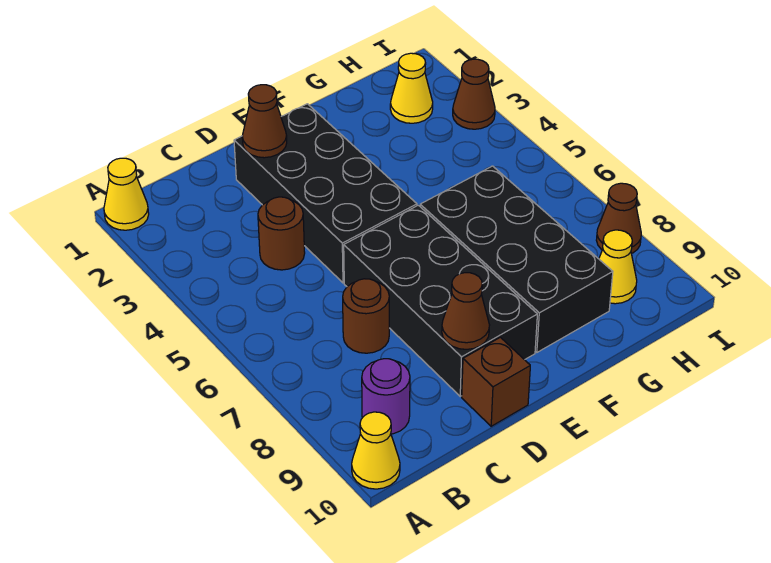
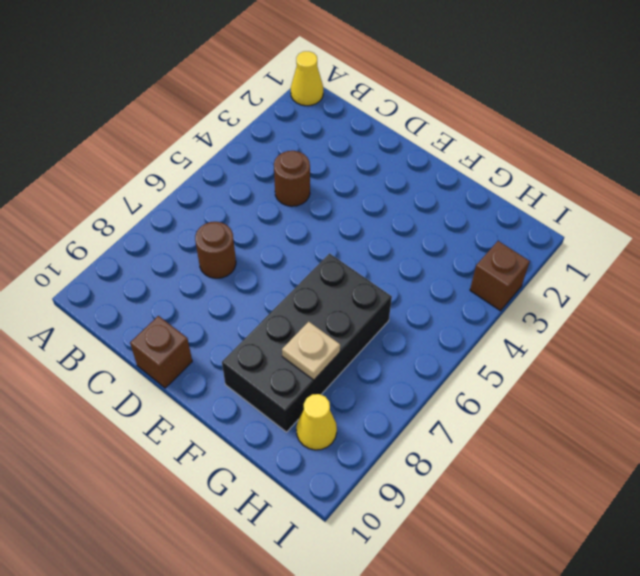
tan 1x1 plate [282,321,340,380] -> none
brown 1x1 brick [470,241,530,311] -> brown 1x1 cone [453,59,495,129]
none -> yellow 1x1 cone [352,412,400,489]
none -> purple 1x1 round brick [362,359,410,434]
none -> black 2x4 brick [234,104,417,283]

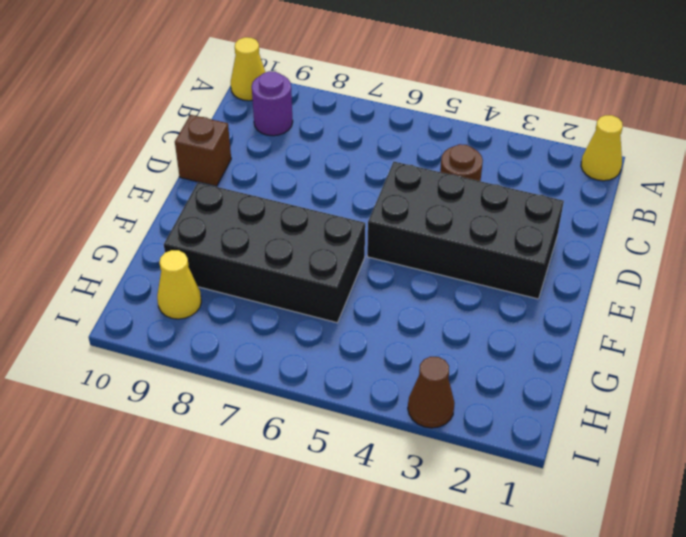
none -> brown 1x1 round brick [343,279,389,353]
none -> black 2x4 brick [344,205,537,396]
none -> yellow 1x1 cone [390,53,433,123]

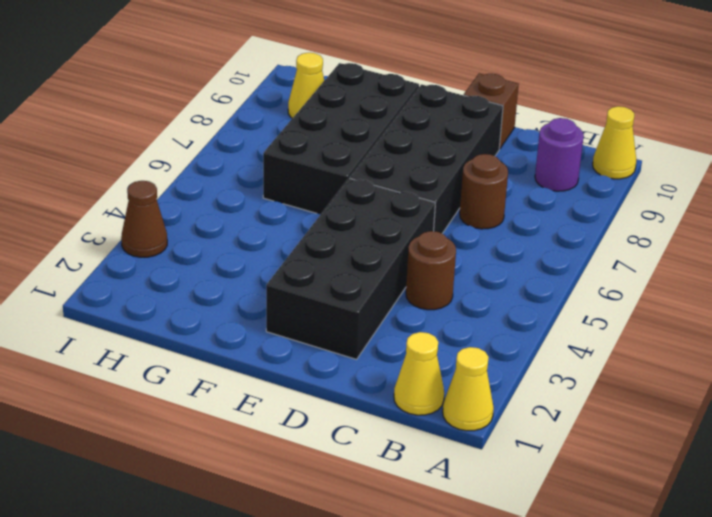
yellow 1x1 cone [394,332,444,415] -> yellow 1x1 cone moved to [390,53,433,123]
none -> brown 1x1 cone [596,183,641,254]
none -> brown 1x1 cone [242,85,287,158]
none -> brown 1x1 cone [442,273,489,349]

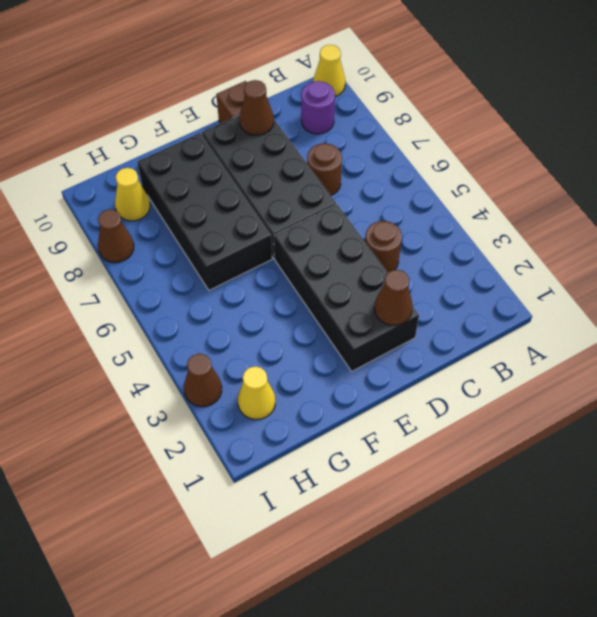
none -> yellow 1x1 cone [104,158,149,230]

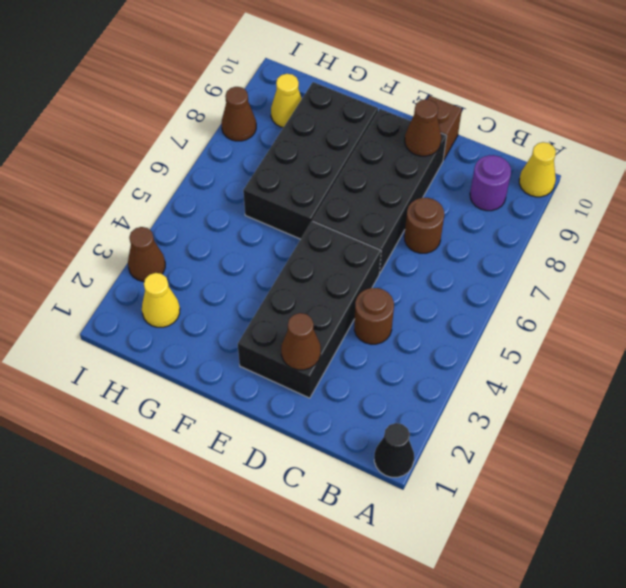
black 1x1 cone [374,423,414,477] -> yellow 1x1 cone [104,158,149,230]

